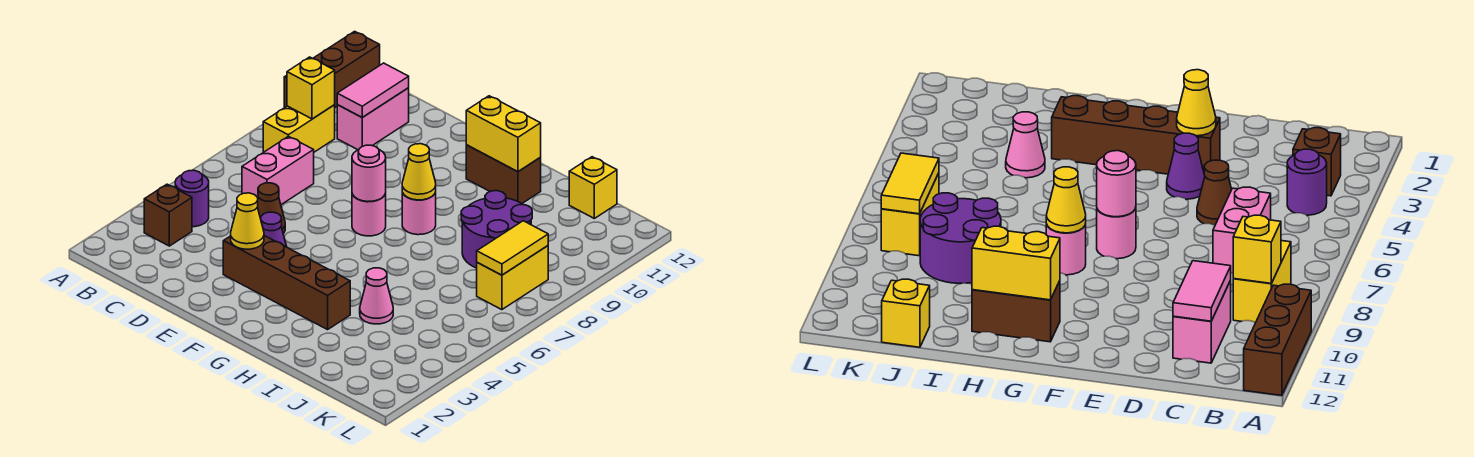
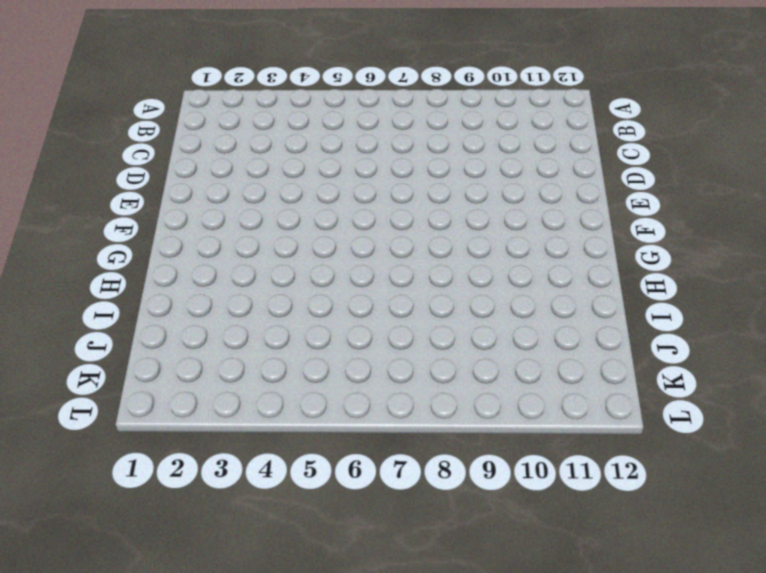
none -> brown 1x3 brick [284,31,380,108]
none -> brown 1x1 brick [144,184,192,246]
none -> purple 1x1 round brick [175,170,209,227]

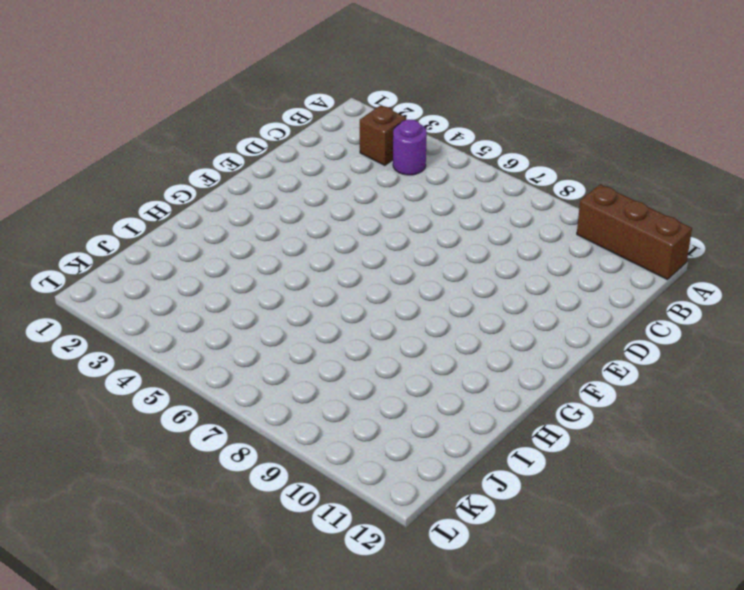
none -> yellow 1x2 brick [263,105,335,152]
none -> pink 1x2 brick [242,136,314,205]
none -> pink 1x2 brick [337,88,409,150]

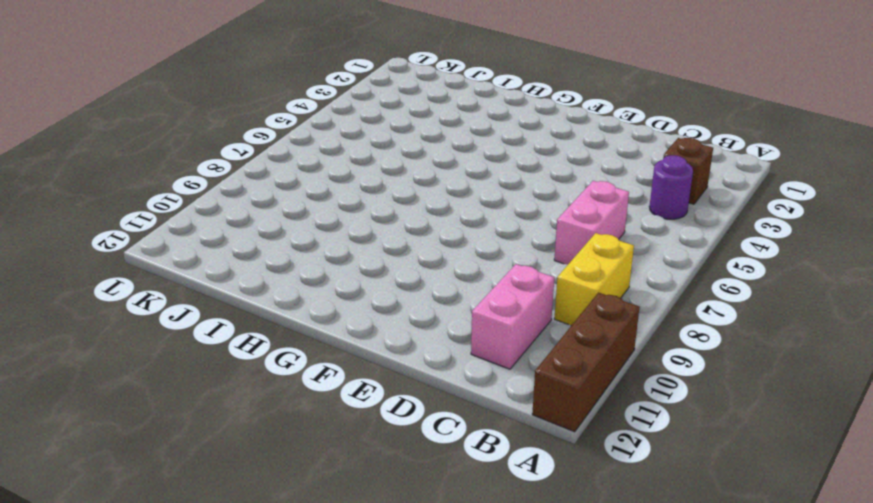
none -> brown 1x1 cone [258,183,285,234]
none -> brown 1x4 brick [223,236,350,330]
none -> purple 1x1 cone [261,212,287,247]

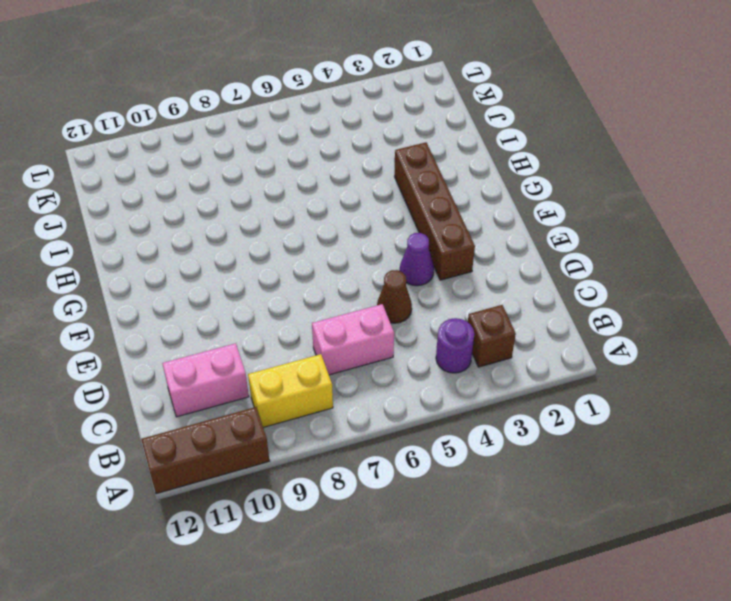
none -> pink 1x1 round brick [352,194,386,236]
none -> pink 1x1 round brick [402,193,436,235]
none -> brown 1x2 brick [466,145,541,203]

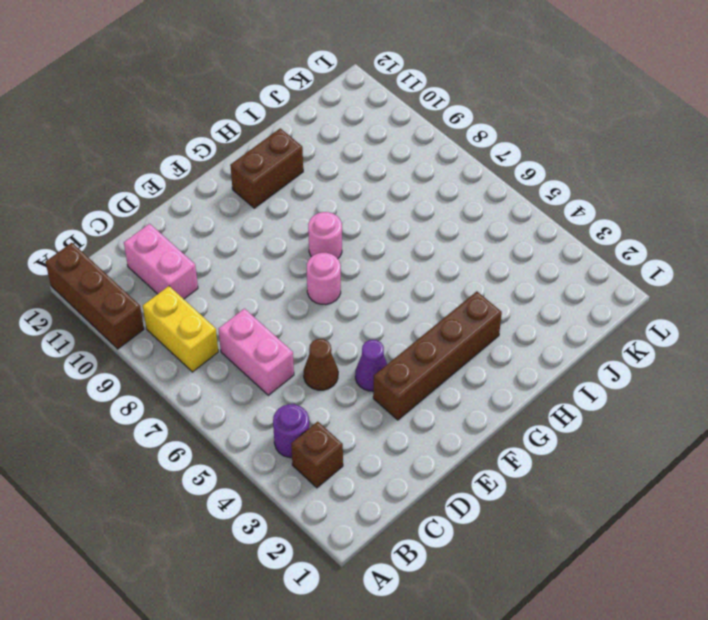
none -> pink 1x1 cone [360,268,393,324]
none -> purple 2x2 round brick [461,191,532,268]
none -> yellow 1x1 brick [569,157,617,218]

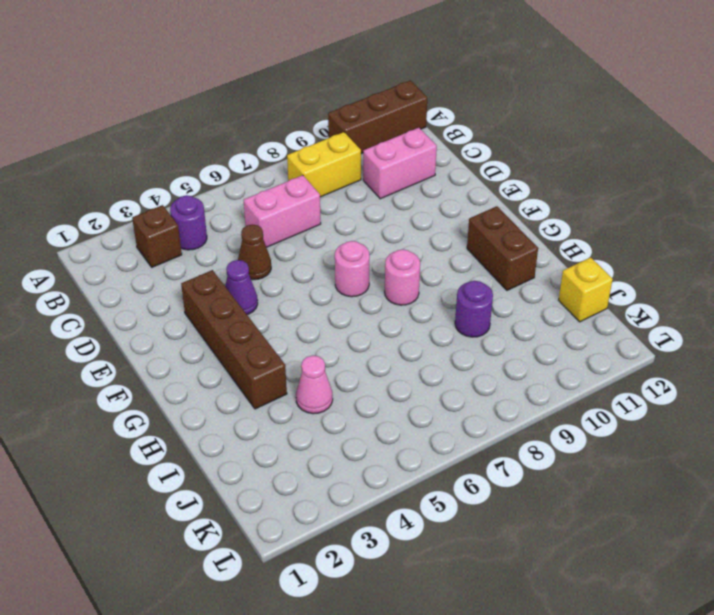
purple 1x1 round brick [455,281,493,337] -> purple 2x2 round brick [461,191,532,268]
none -> yellow 1x2 brick [477,246,548,310]
none -> yellow 1x1 brick [287,57,335,119]
none -> pink 1x2 tile [337,63,409,117]

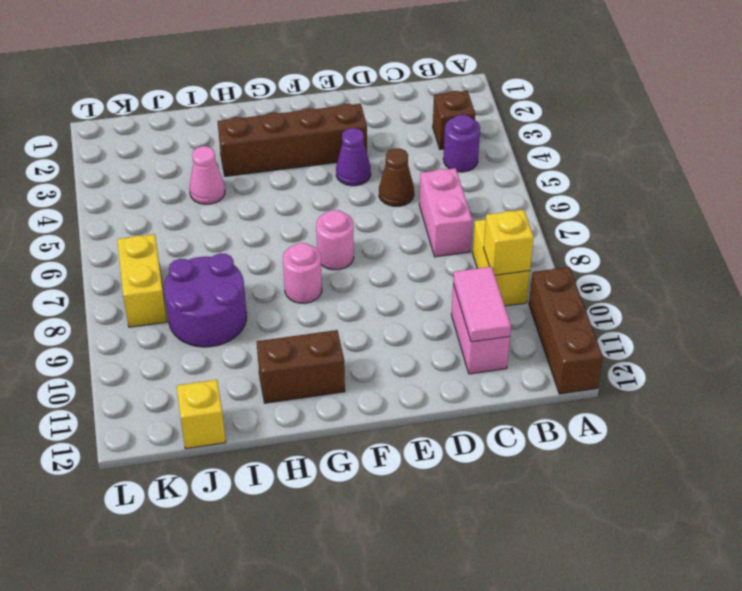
none -> yellow 1x1 cone [231,193,264,249]
none -> pink 1x1 round brick [352,145,386,202]
none -> yellow 1x1 cone [402,144,436,200]

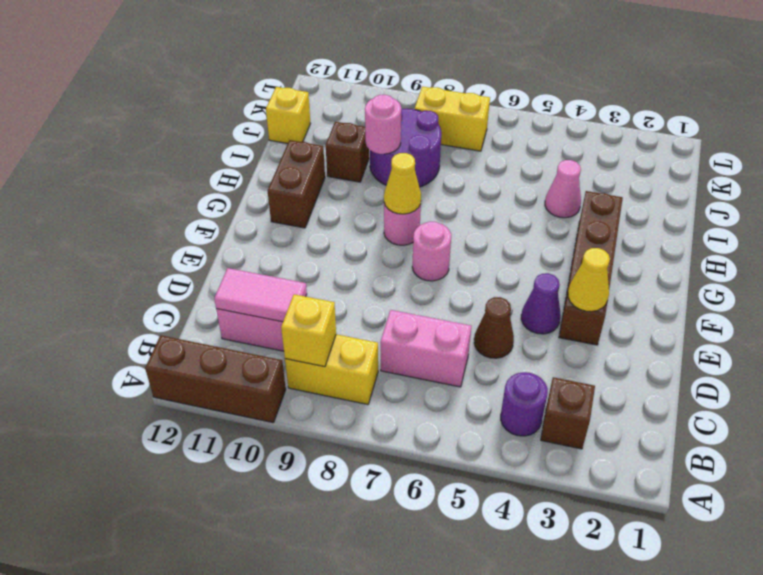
pink 1x1 round brick [365,95,401,154] -> pink 1x1 round brick moved to [352,145,386,202]
brown 1x1 brick [326,122,369,182] -> none
none -> yellow 1x2 brick [466,96,541,172]
none -> yellow 1x2 tile [477,221,548,275]

